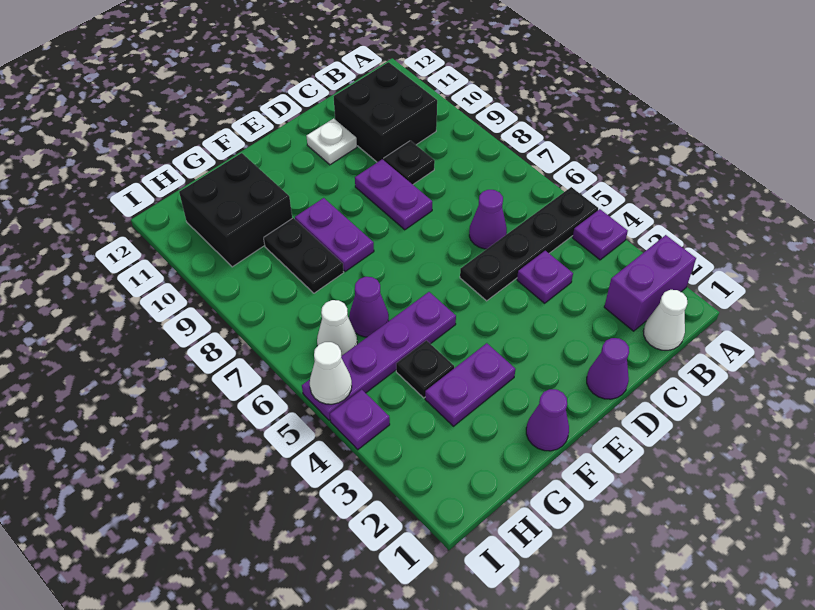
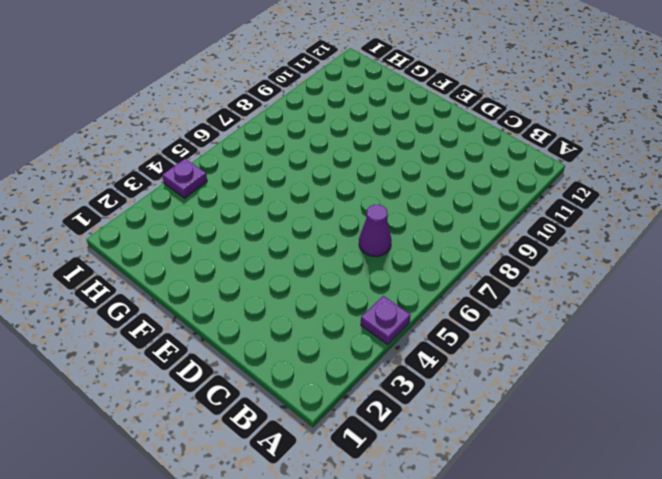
none -> purple 1x2 brick [604,235,696,331]
none -> black 1x4 plate [460,187,598,301]
none -> white 1x1 cone [643,290,687,350]

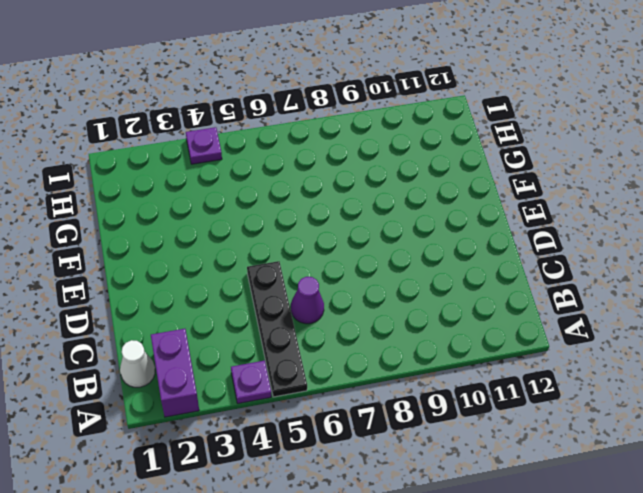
none -> black 2x2 brick [334,62,437,162]
none -> purple 1x1 plate [517,251,573,303]
none -> black 1x1 plate [384,141,435,184]

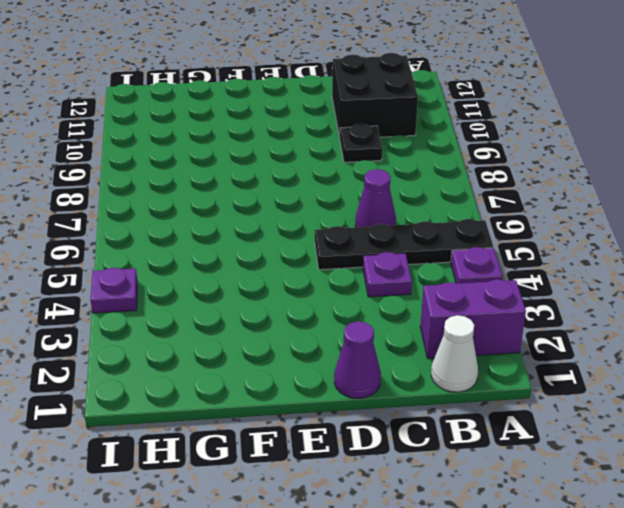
none -> purple 1x2 plate [355,159,432,230]
none -> white 1x1 plate [307,118,357,165]
none -> purple 1x1 cone [526,389,569,451]

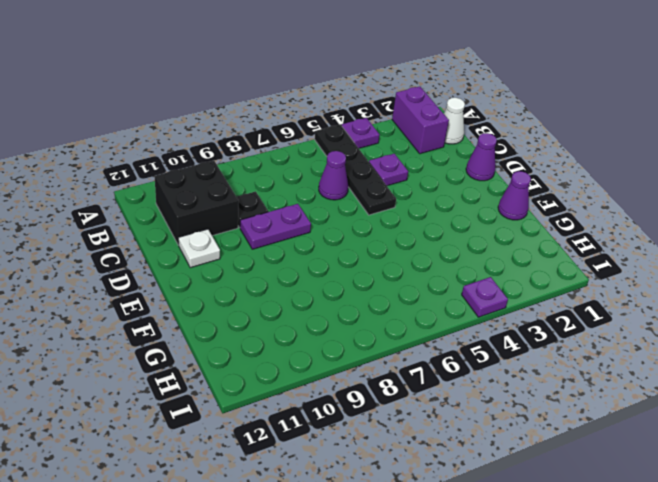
none -> purple 1x2 plate [425,343,515,426]
none -> purple 1x4 plate [302,292,456,420]
none -> purple 1x2 plate [295,198,374,272]

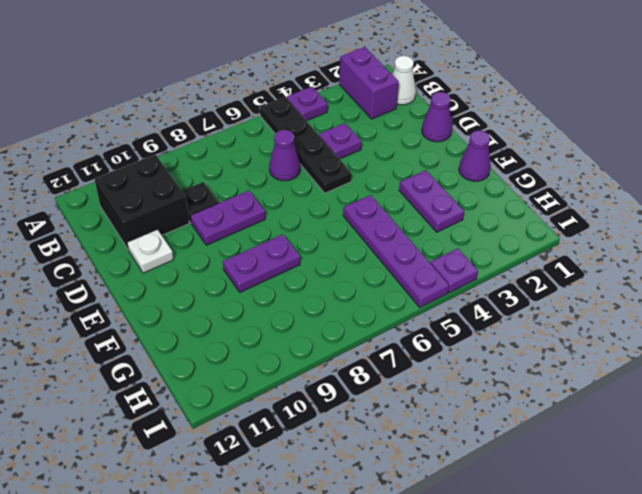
none -> black 1x1 plate [396,341,454,398]
none -> purple 1x1 cone [349,277,389,337]
none -> black 1x2 plate [264,218,344,293]

